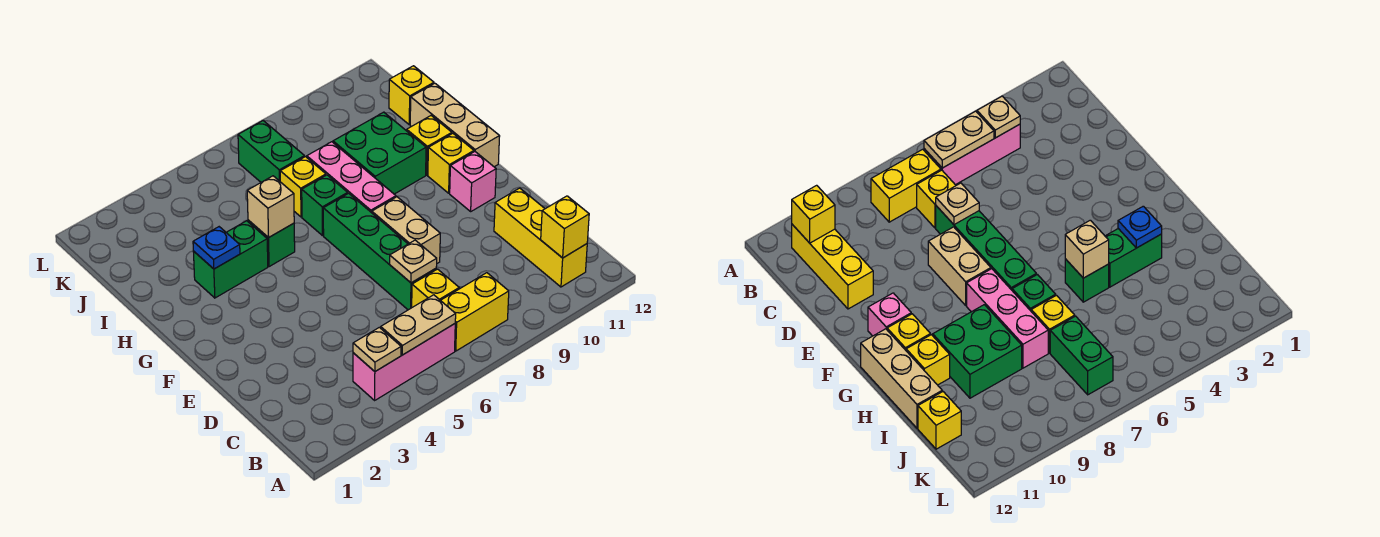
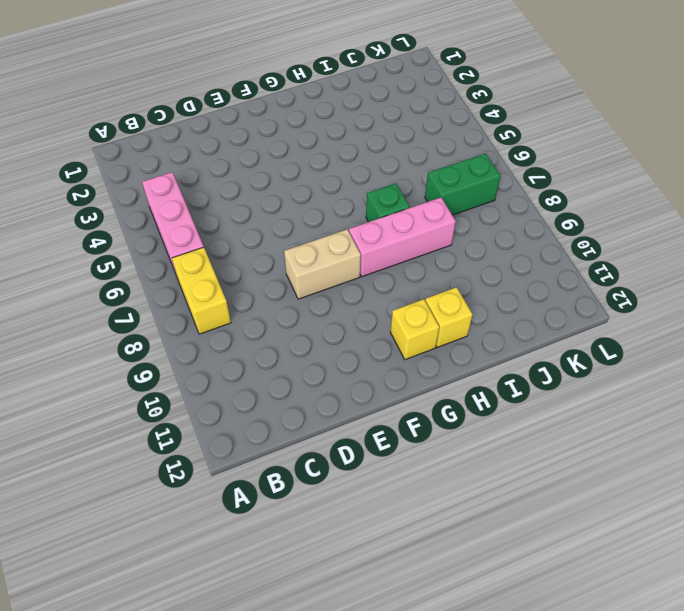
none -> yellow 1x3 brick [494,188,587,287]
none -> yellow 1x1 brick [412,269,459,307]
none -> green 1x4 brick [323,193,436,310]

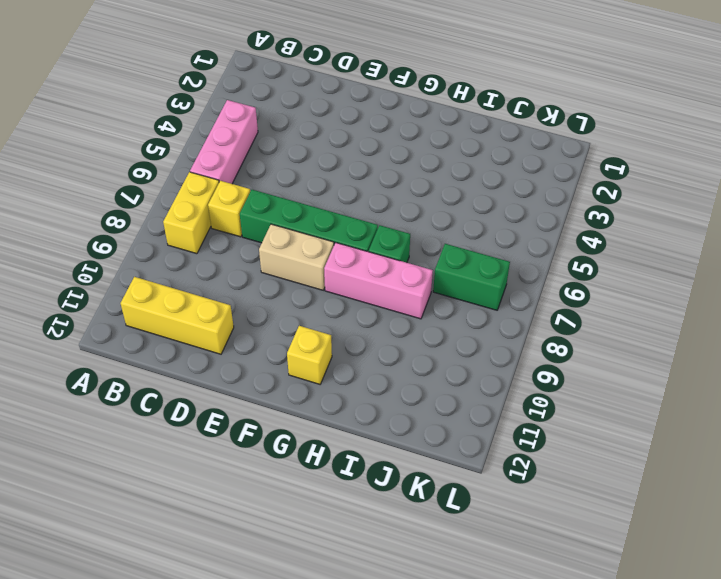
none -> pink 1x1 brick [450,152,496,211]
none -> tan 1x3 brick [410,83,500,167]
none -> green 1x2 brick [193,221,268,298]

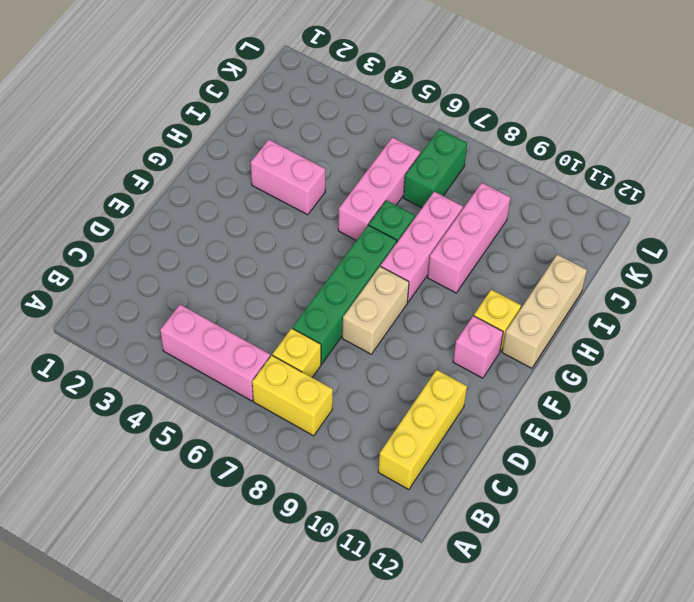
pink 1x2 brick [251,140,325,215] -> green 1x2 brick [193,221,268,298]
pink 1x3 brick [338,137,420,240] -> none
pink 1x3 brick [428,183,511,293] -> green 2x2 brick [333,112,426,194]
none -> green 1x1 brick [248,220,295,267]
none -> yellow 1x1 brick [407,116,452,175]
none -> yellow 1x1 brick [280,157,326,217]

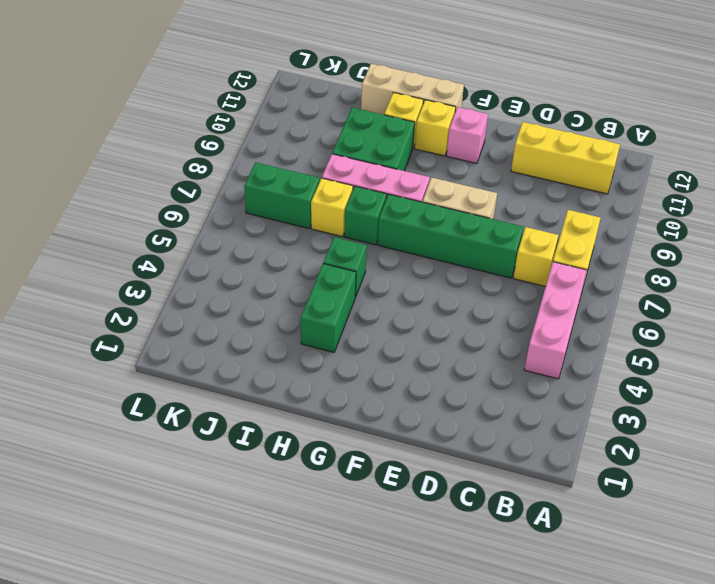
none -> yellow 1x1 brick [389,66,434,125]
none -> tan 1x1 plate [353,327,401,371]
none -> tan 1x2 plate [381,295,456,355]

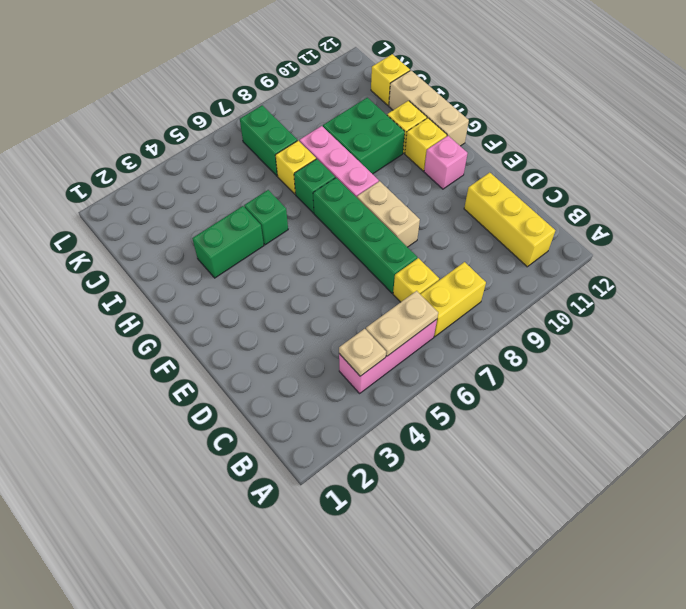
none -> yellow 1x1 brick [541,196,589,258]
none -> tan 1x1 plate [390,240,437,283]
none -> blue 1x1 plate [193,227,240,269]

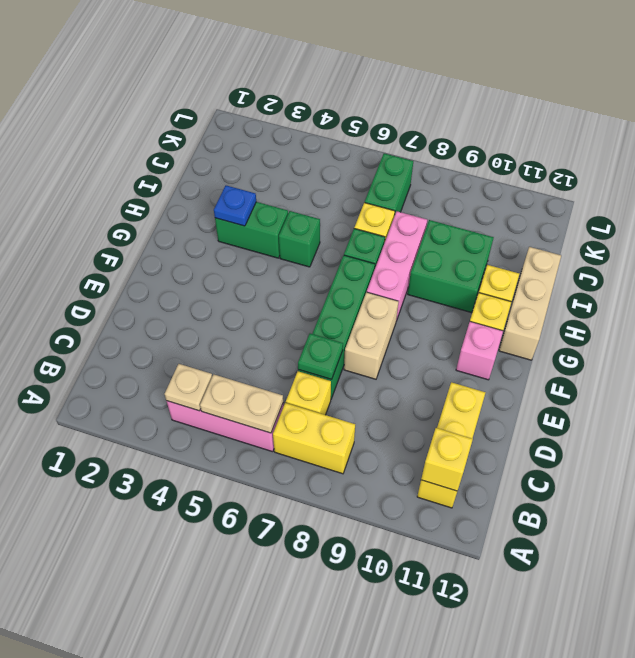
green 1x1 plate [298,334,343,379] -> tan 1x1 plate [390,240,437,283]
none -> yellow 1x1 brick [389,66,434,125]
none -> tan 1x1 brick [247,176,294,238]

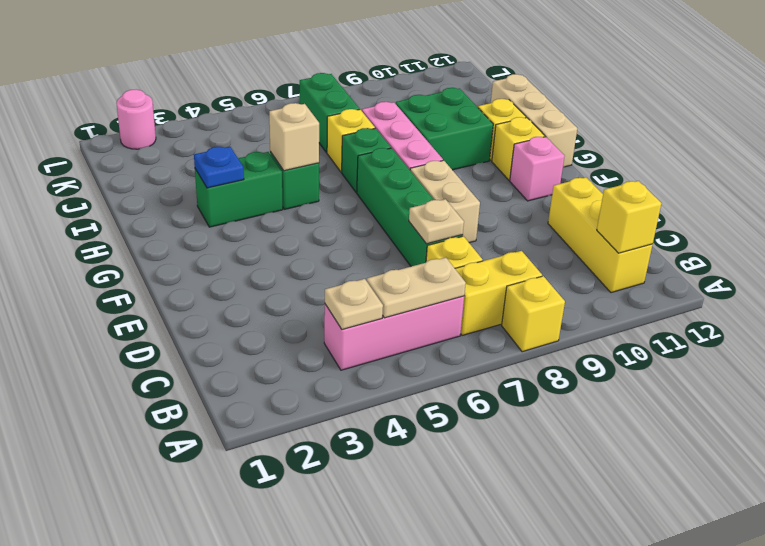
yellow 1x1 brick [502,276,565,352] -> yellow 1x1 brick moved to [389,66,434,125]
pink 1x1 round brick [116,89,156,149] -> none

